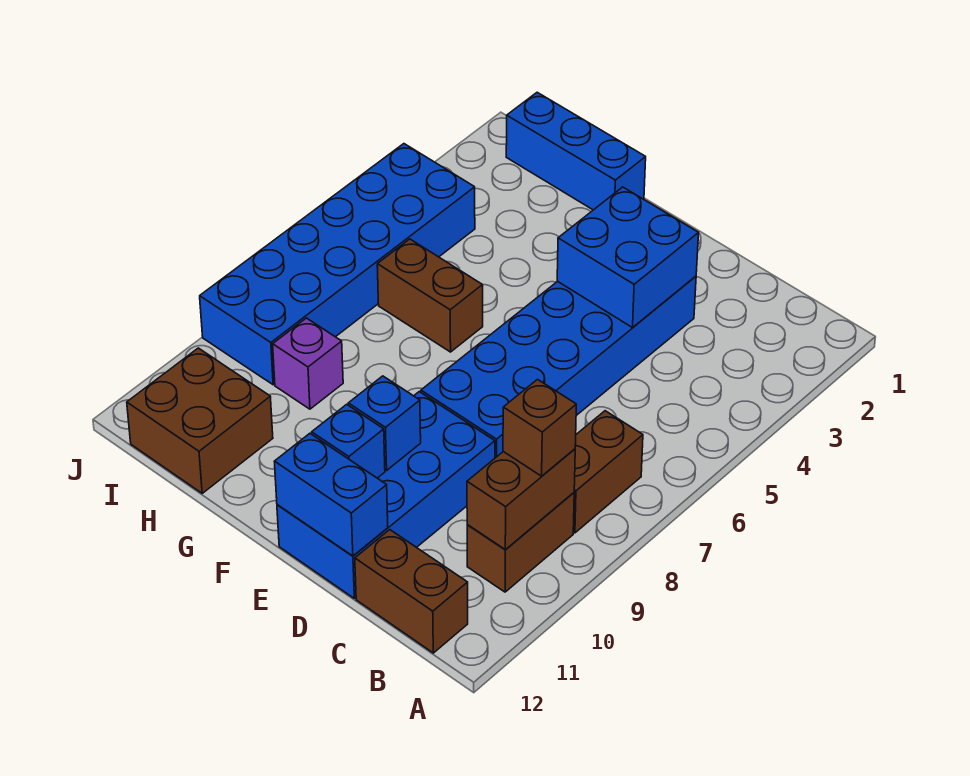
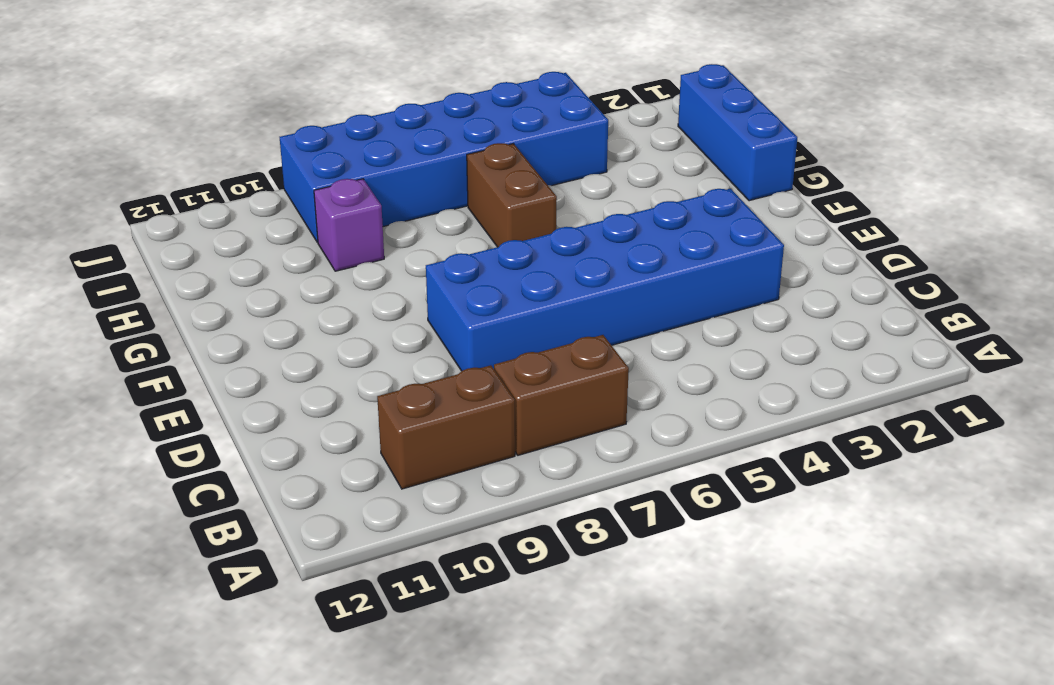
none -> brown 1x2 brick [355,530,468,653]
none -> blue 2x4 brick [277,392,495,598]
none -> brown 2x2 brick [127,348,273,493]

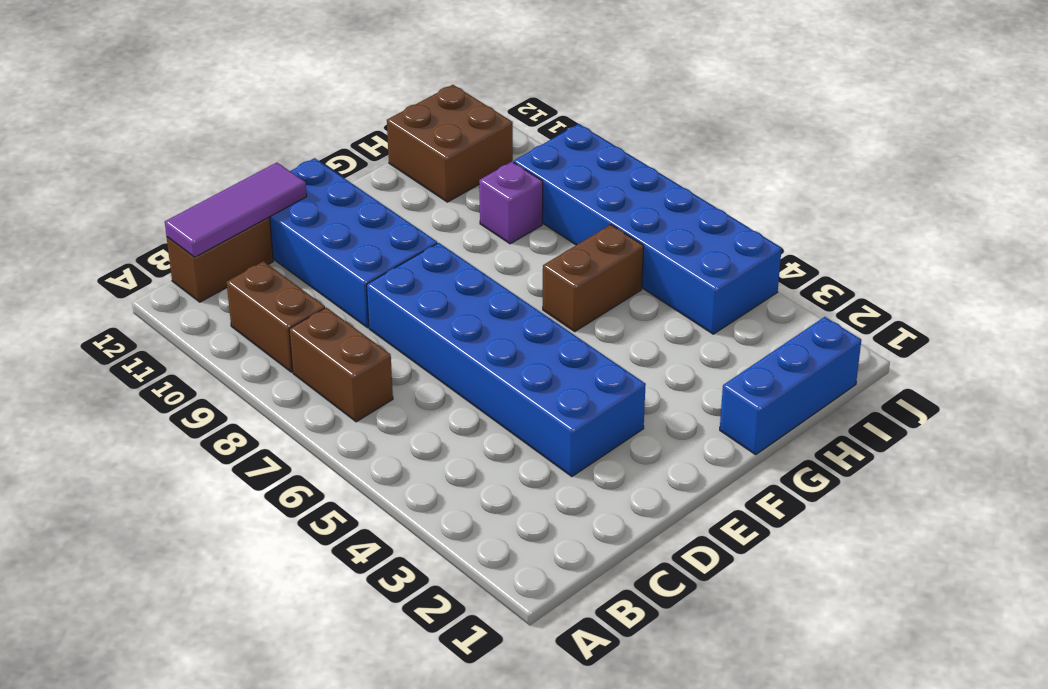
purple 1x3 tile [165,162,307,257] -> blue 1x2 brick [274,433,388,556]
none -> brown 1x2 brick [467,449,575,550]
none -> blue 2x2 brick [557,187,699,328]
none -> blue 1x1 brick [348,376,421,470]

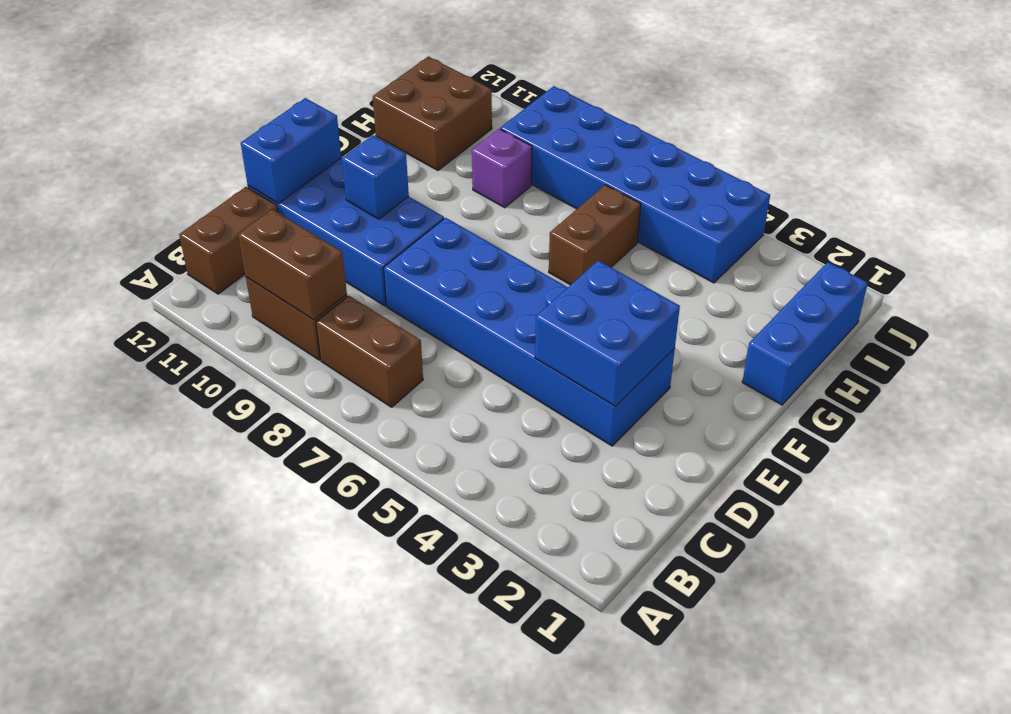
none -> blue 1x1 brick [312,404,385,478]
none -> brown 1x1 brick [503,380,576,476]

